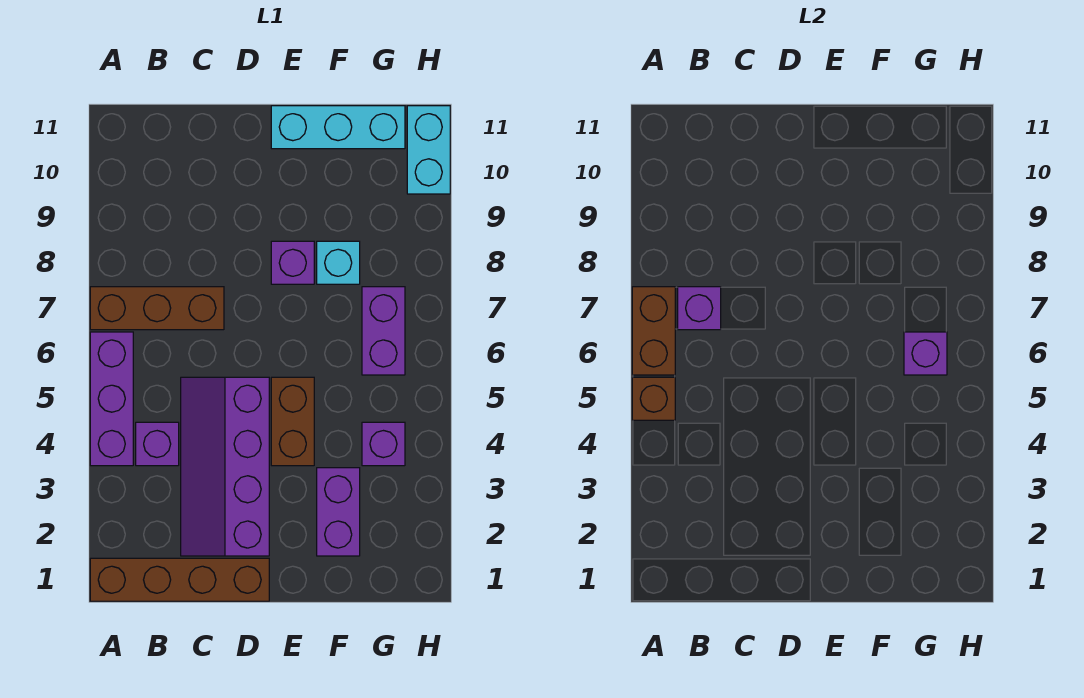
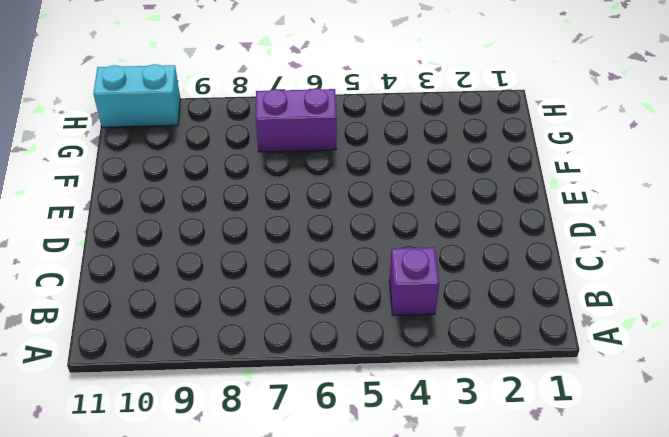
none -> brown 1x4 brick [90,558,269,601]
none -> purple 1x3 brick [90,332,133,466]
none -> brown 1x3 brick [90,287,224,330]

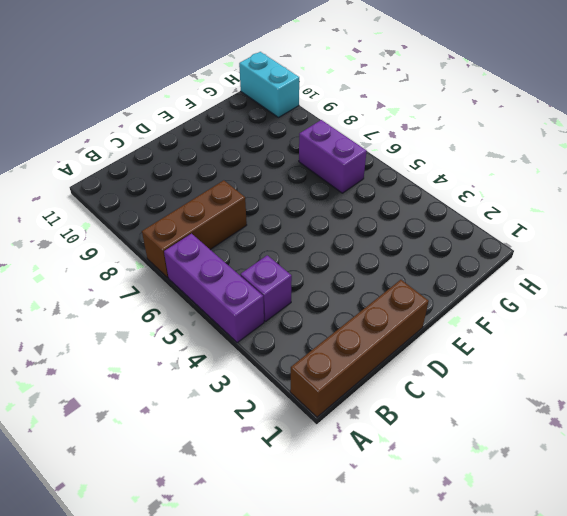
none -> purple 2x4 slope [181,377,269,556]
none -> brown 1x2 brick [271,377,314,466]
none -> purple 1x1 brick [271,241,314,284]

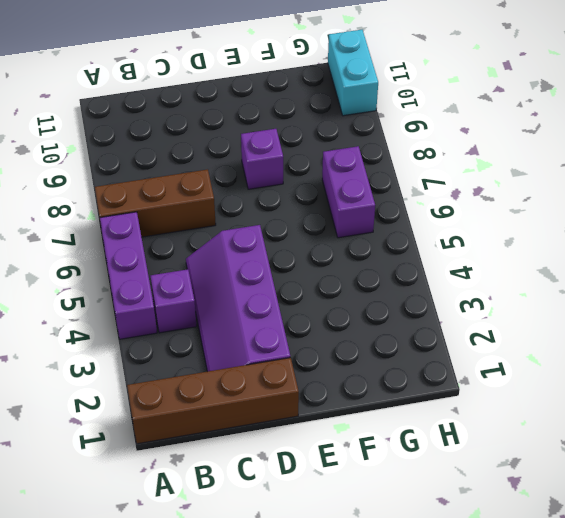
none -> brown 1x2 brick [271,377,314,466]
none -> cyan 1x3 brick [271,106,405,149]
none -> purple 1x2 brick [317,468,360,556]

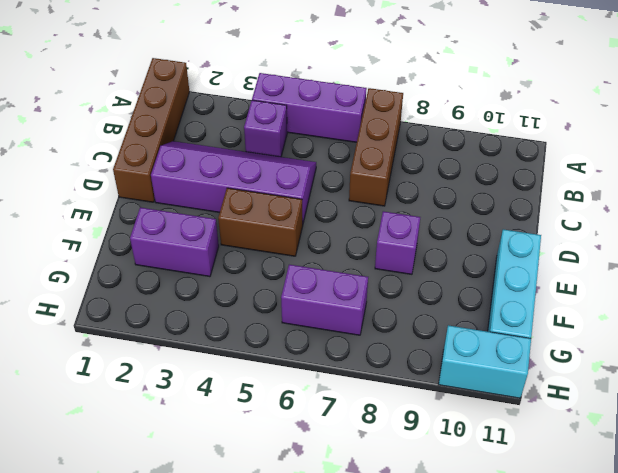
none -> cyan 1x1 brick [317,241,360,284]
none -> purple 1x1 brick [362,422,405,466]
none -> brown 1x1 brick [632,377,675,420]

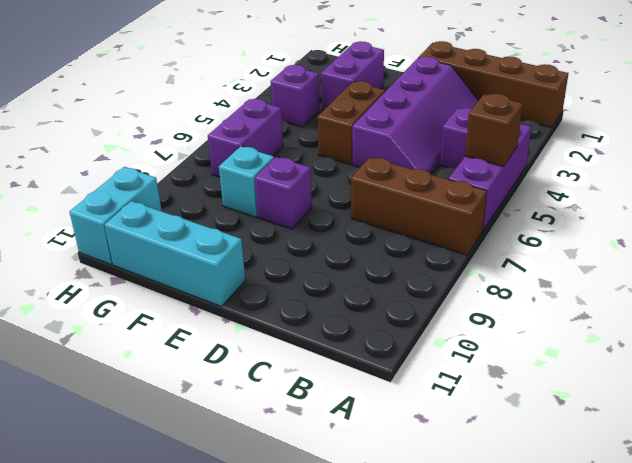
none -> brown 1x2 brick [632,287,675,375]
none -> purple 1x1 brick [678,287,721,330]
none -> purple 1x1 brick [904,332,947,375]

